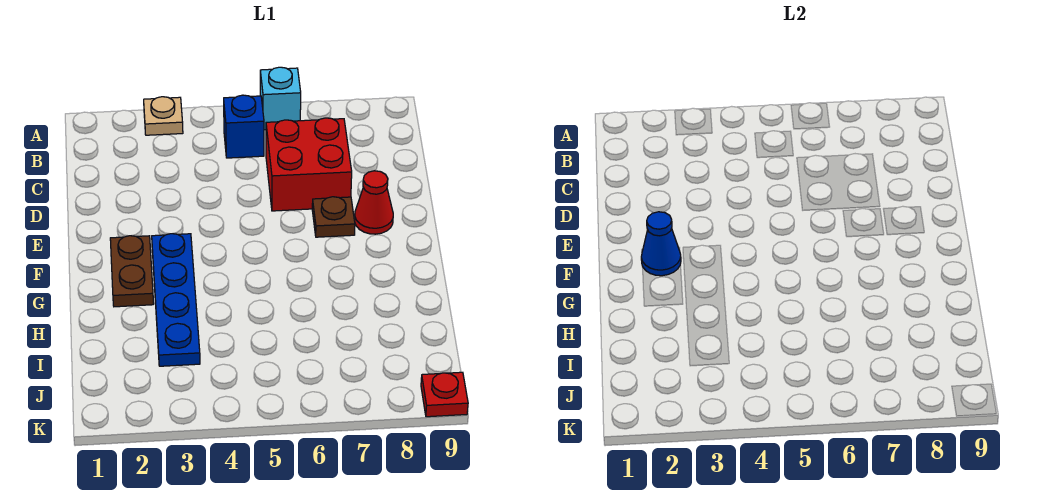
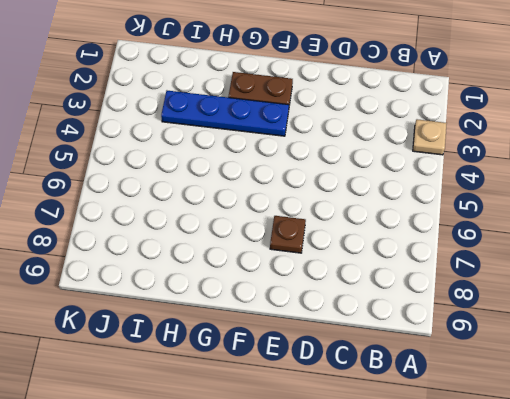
none -> cyan 1x1 brick [260,67,301,130]
none -> blue 1x1 brick [224,95,264,158]

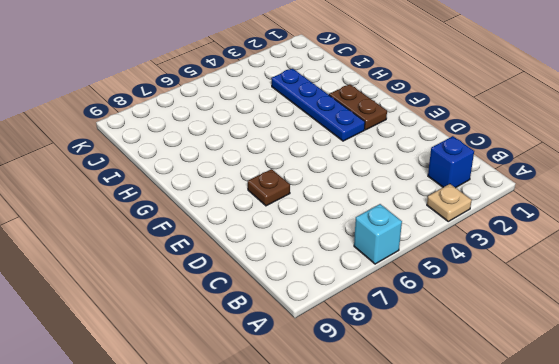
blue 1x1 brick [428,136,474,188] -> blue 1x1 brick moved to [224,95,264,158]
none -> red 2x2 brick [266,118,352,211]
none -> red 1x1 cone [355,171,393,234]

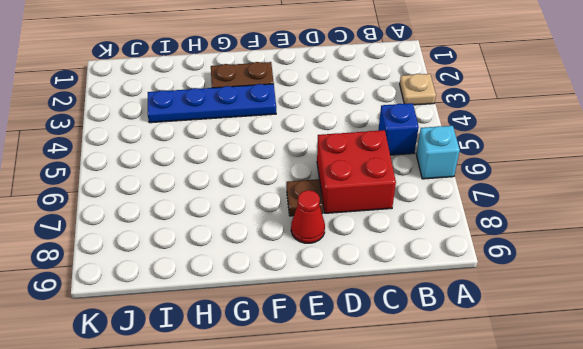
none -> red 1x1 plate [421,372,468,417]
none -> blue 1x1 cone [641,212,681,276]

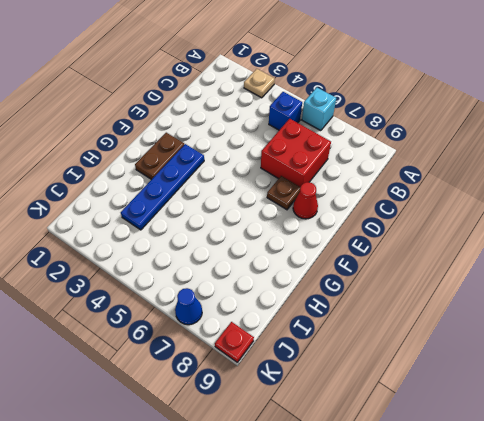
blue 1x1 cone [175,288,202,325] -> blue 1x1 cone moved to [641,212,681,276]

